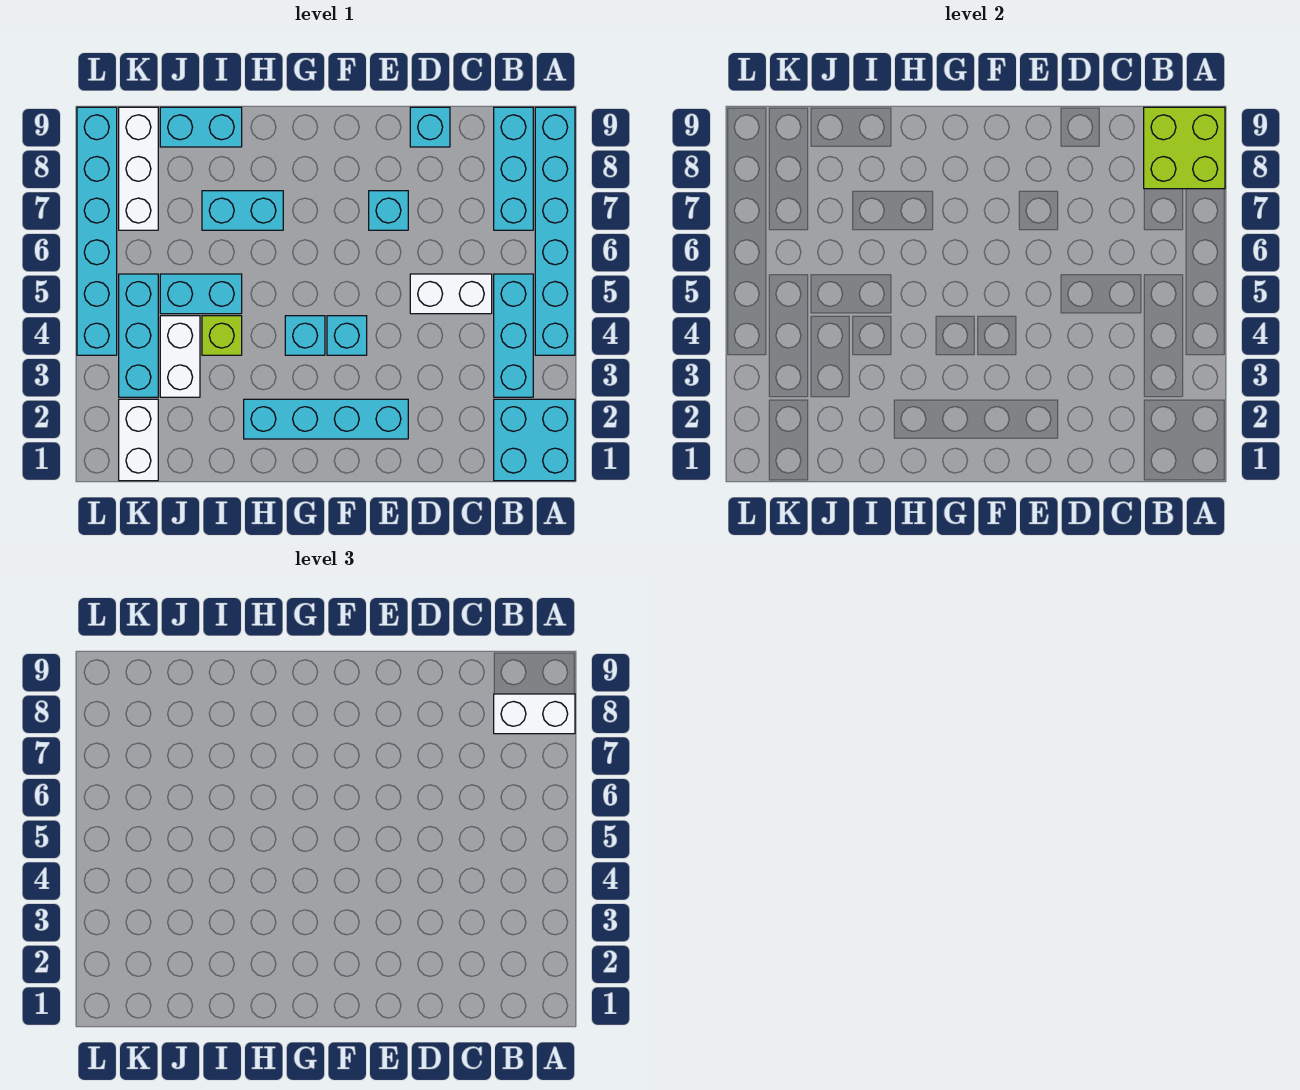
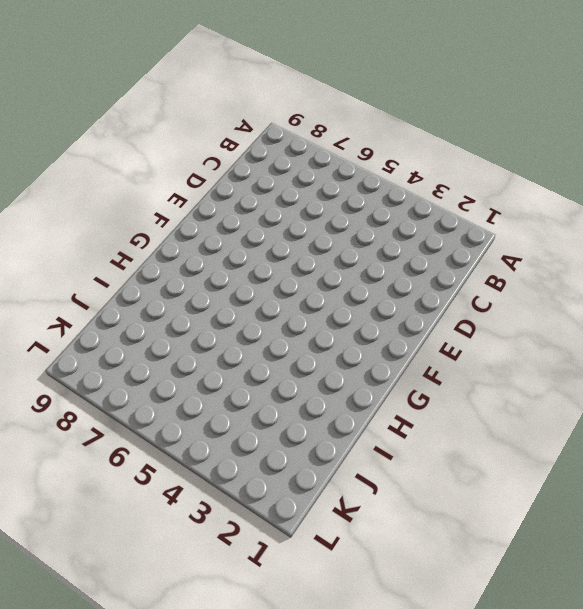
none -> cyan 2x2 brick [494,399,575,481]
none -> cyan 1x6 brick [535,107,575,355]
none -> cyan 1x3 brick [494,274,533,397]

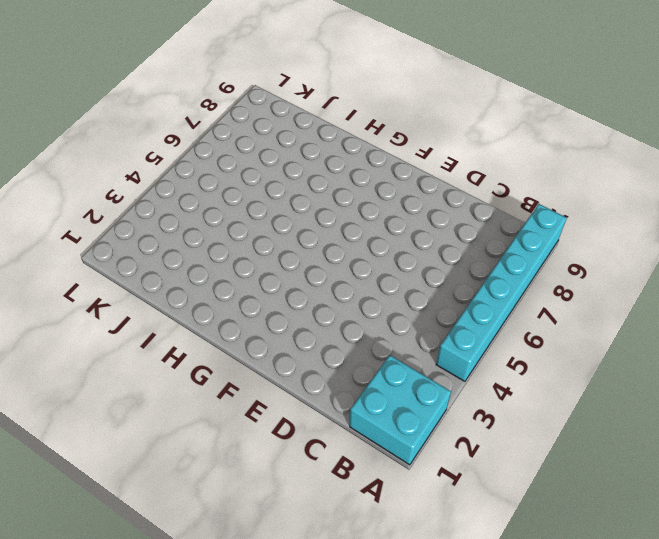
none -> cyan 1x3 brick [494,274,533,397]
none -> cyan 1x3 brick [494,107,533,230]
none -> white 1x2 brick [410,274,492,314]

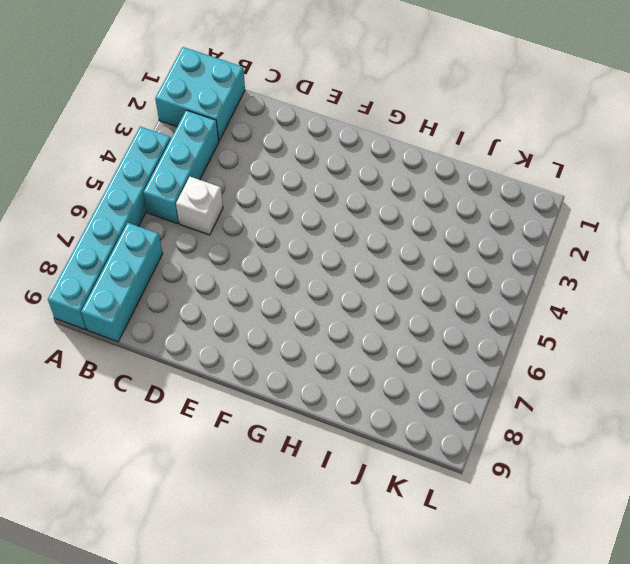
white 1x1 brick [176,177,223,235] -> white 1x2 brick [410,274,492,314]
none -> cyan 1x1 brick [410,107,450,147]
none -> cyan 1x4 brick [244,399,408,439]
none -> cyan 1x1 brick [369,191,408,230]

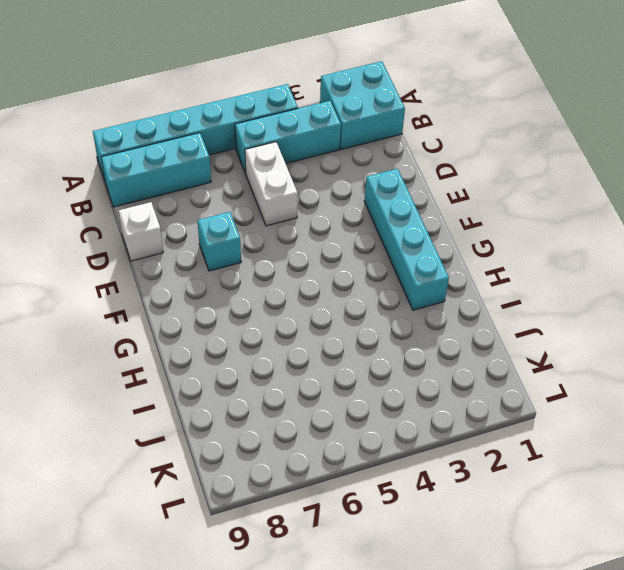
white 1x1 brick [119,202,163,261] -> cyan 1x1 brick [410,107,450,147]
none -> cyan 1x1 brick [327,316,367,355]
none -> cyan 1x1 brick [285,316,325,355]
none -> cyan 1x2 brick [202,191,283,230]

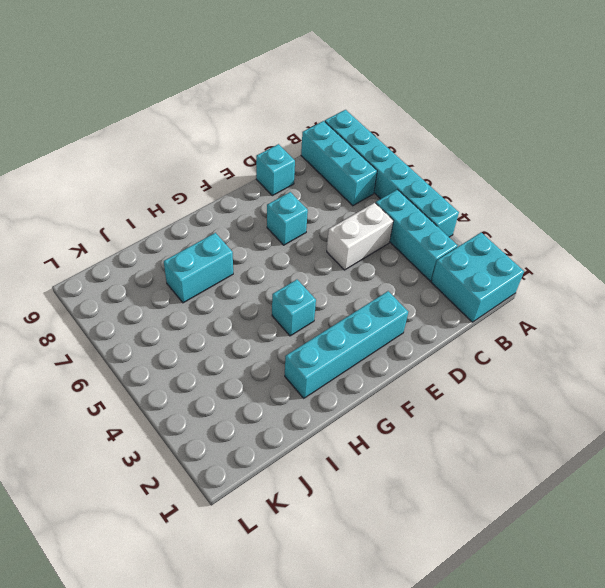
none -> cyan 1x1 brick [327,316,367,355]
none -> lime 1x1 brick [202,316,242,355]
none -> cyan 1x2 brick [160,274,242,314]

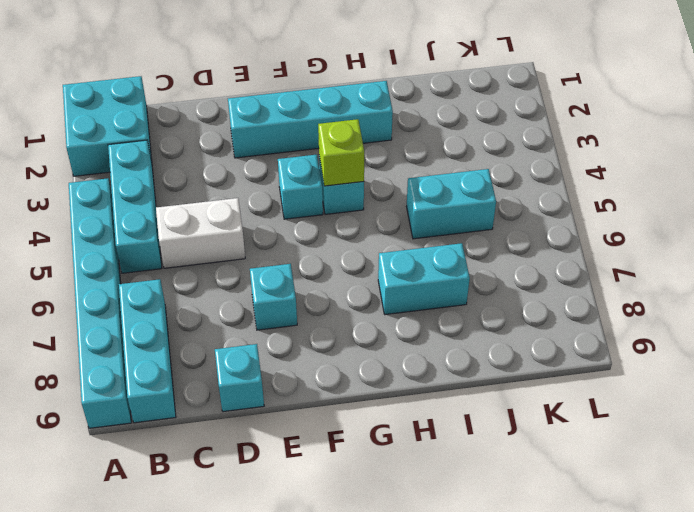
lime 1x1 brick [318,119,364,186] -> lime 1x1 brick moved to [202,316,242,355]
none -> cyan 1x2 brick [160,107,242,147]
none -> white 1x2 brick [160,316,200,397]
none -> white 1x2 brick [119,399,158,481]

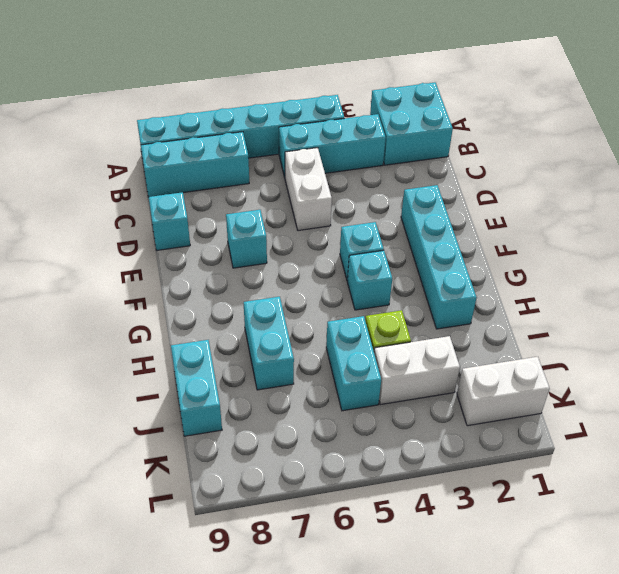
none -> cyan 1x3 brick [119,274,158,397]
none -> white 1x3 brick [119,107,158,230]
none -> cyan 1x6 brick [77,107,117,355]

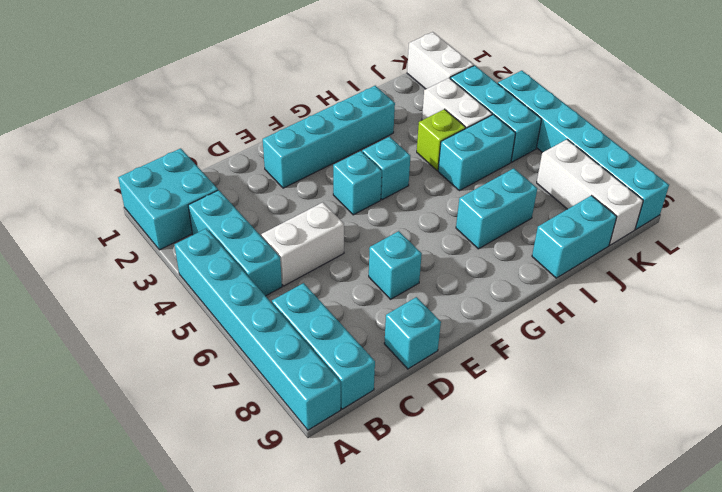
none -> lime 2x2 brick [1144,107,1225,189]
none -> white 1x2 brick [494,694,575,734]

